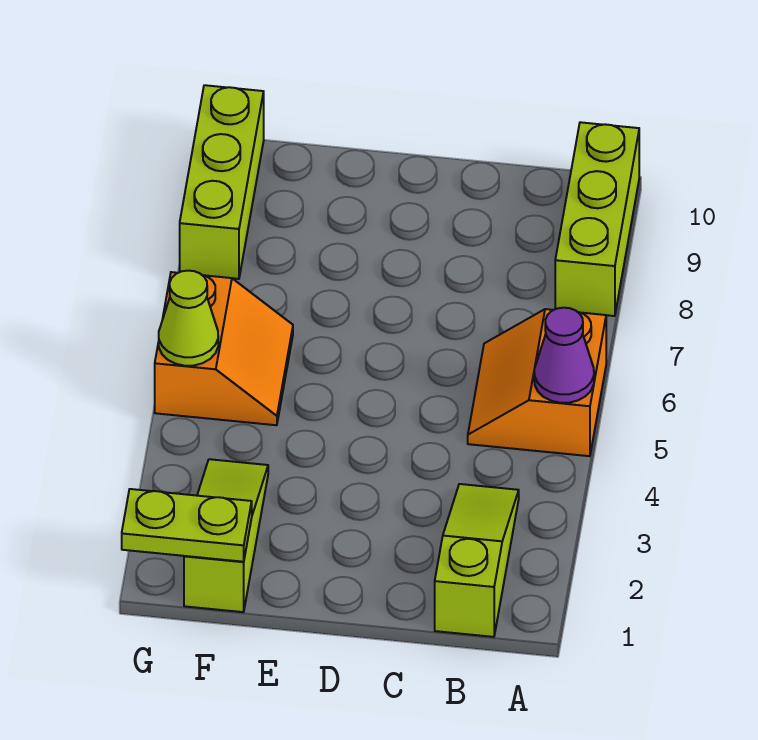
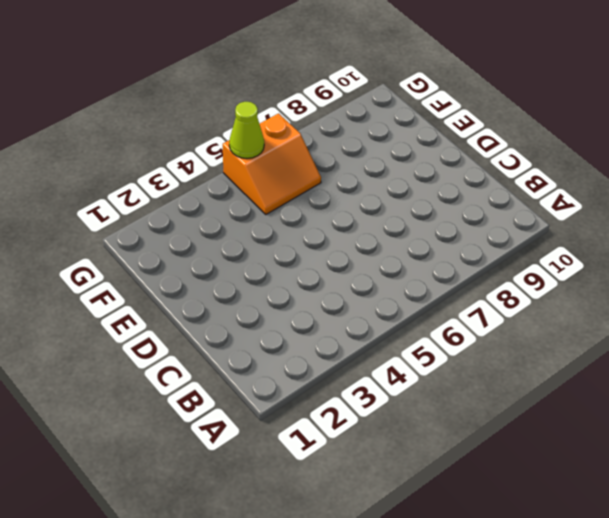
none -> orange 2x2 slope [468,309,606,456]
none -> lime 1x3 brick [555,122,639,316]

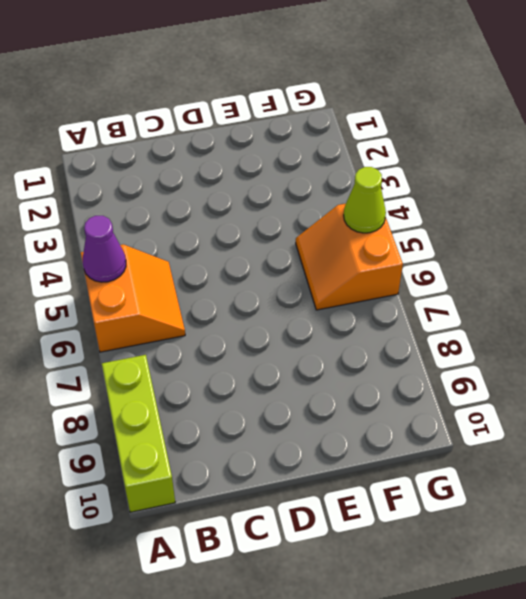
none -> lime 1x3 slope [435,484,519,637]
none -> lime 1x3 slope [184,459,268,612]

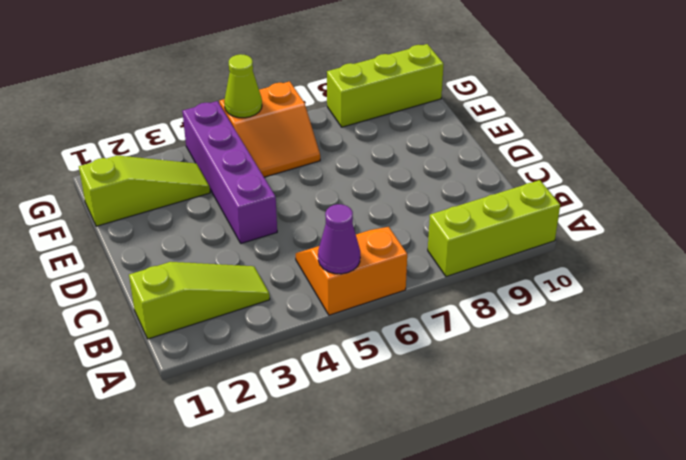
purple 1x4 brick [182,101,277,243] -> none
none -> lime 1x2 plate [122,489,252,562]

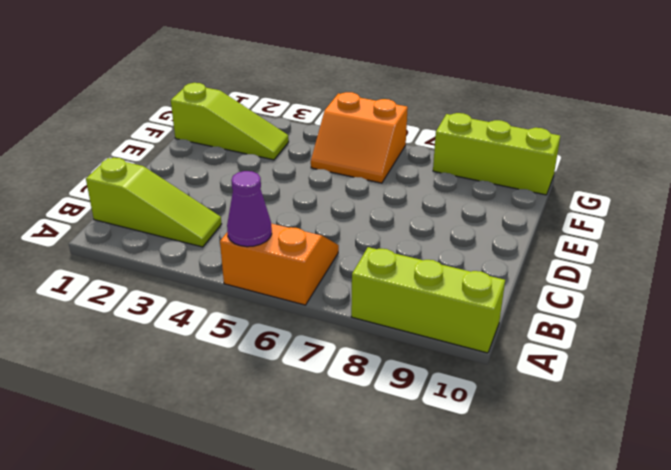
none -> lime 1x2 plate [122,489,252,562]
none -> lime 1x1 cone [159,271,218,366]

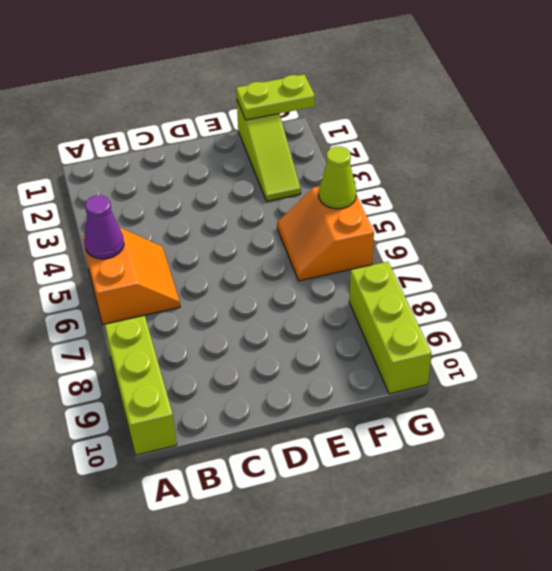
none -> lime 1x3 slope [435,484,519,637]

